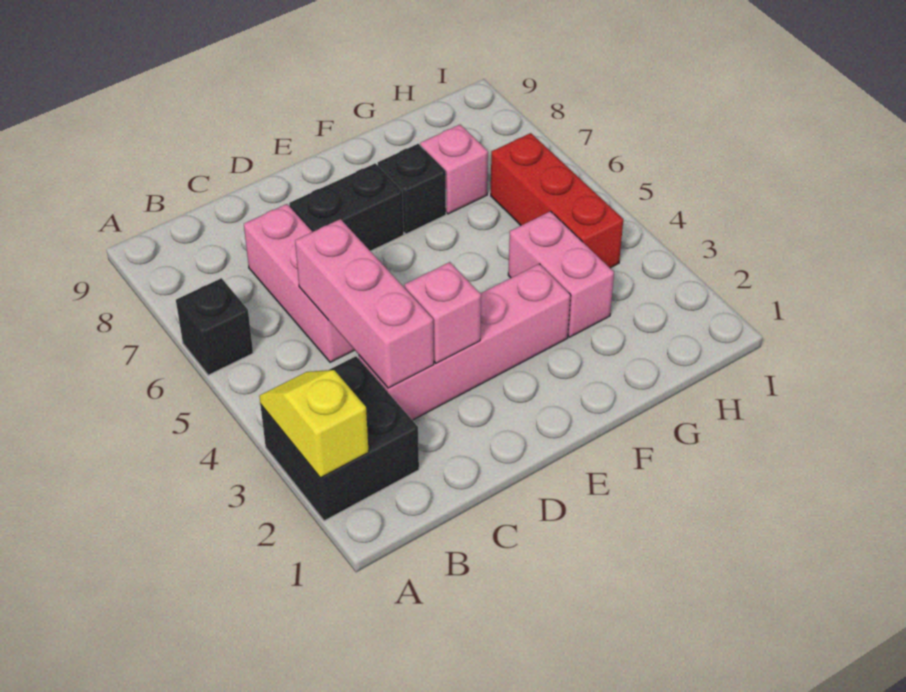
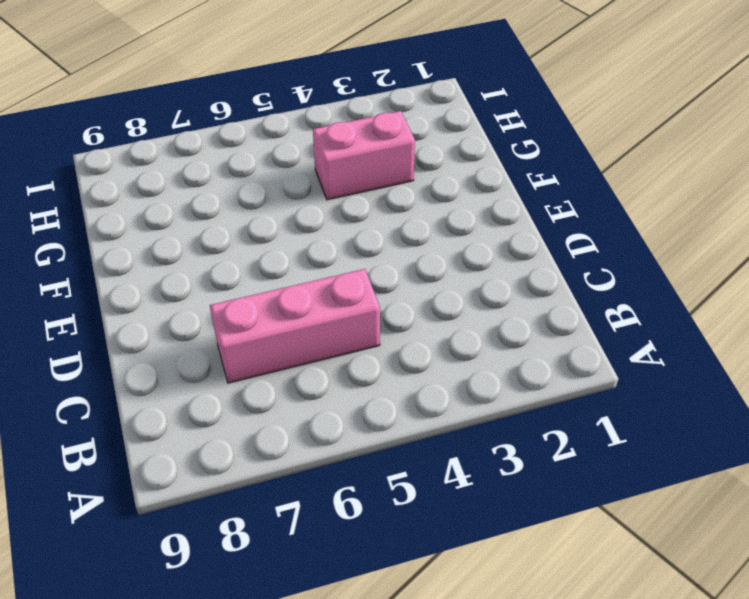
none -> black 2x2 brick [261,356,419,521]
none -> black 1x1 brick [176,278,253,375]
none -> pink 1x4 brick [359,264,571,420]

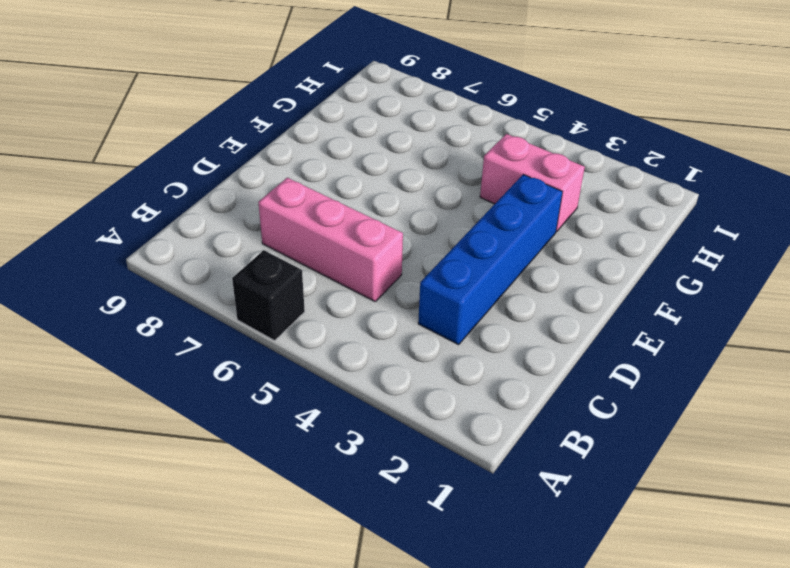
blue 1x4 brick [418,175,562,345] -> pink 1x4 brick [359,264,571,420]
none -> black 2x2 brick [261,356,419,521]
none -> black 1x2 brick [289,163,404,251]
none -> black 1x1 brick [378,144,446,234]

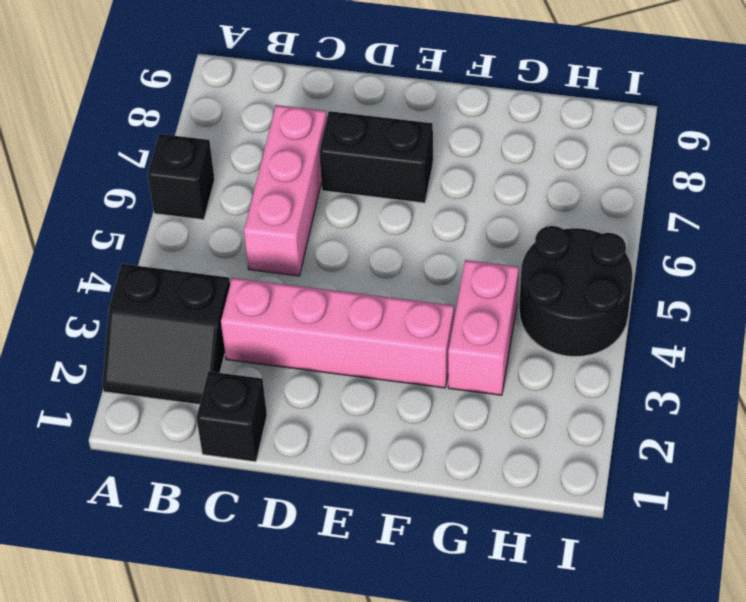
black 2x2 slope [102,264,230,404] -> black 2x2 brick [261,356,419,521]
black 1x1 brick [196,371,267,462] -> black 1x1 brick moved to [378,144,446,234]
black 2x2 round brick [519,226,632,357] -> red 1x3 brick [491,133,623,268]
none -> pink 1x1 brick [420,125,488,214]
none -> yellow 1x2 slope [259,370,369,478]
none -> pink 1x3 brick [295,219,434,388]

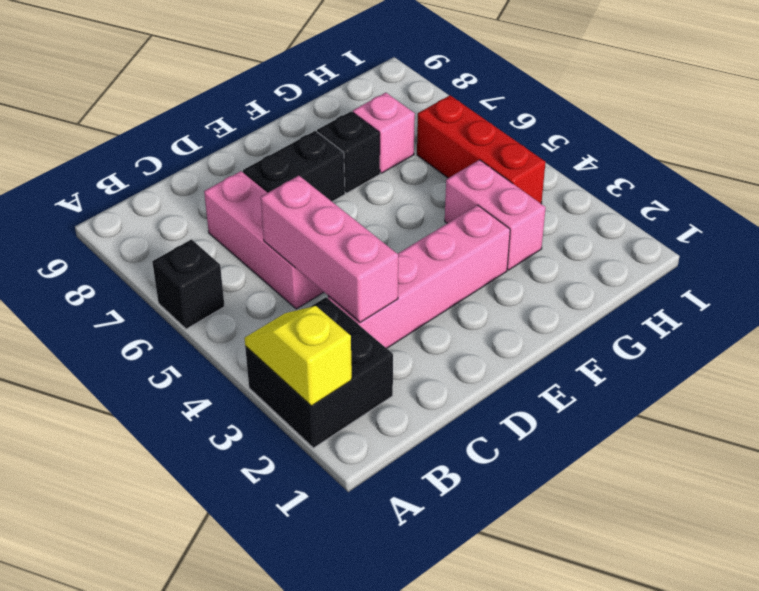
none -> pink 1x1 brick [405,262,481,363]

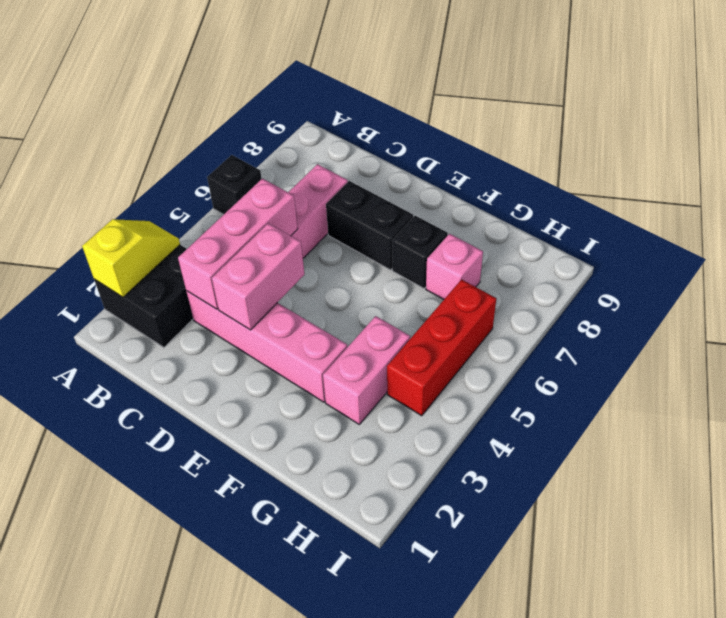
pink 1x2 brick [212,223,305,330] -> pink 1x1 brick [405,262,481,363]

